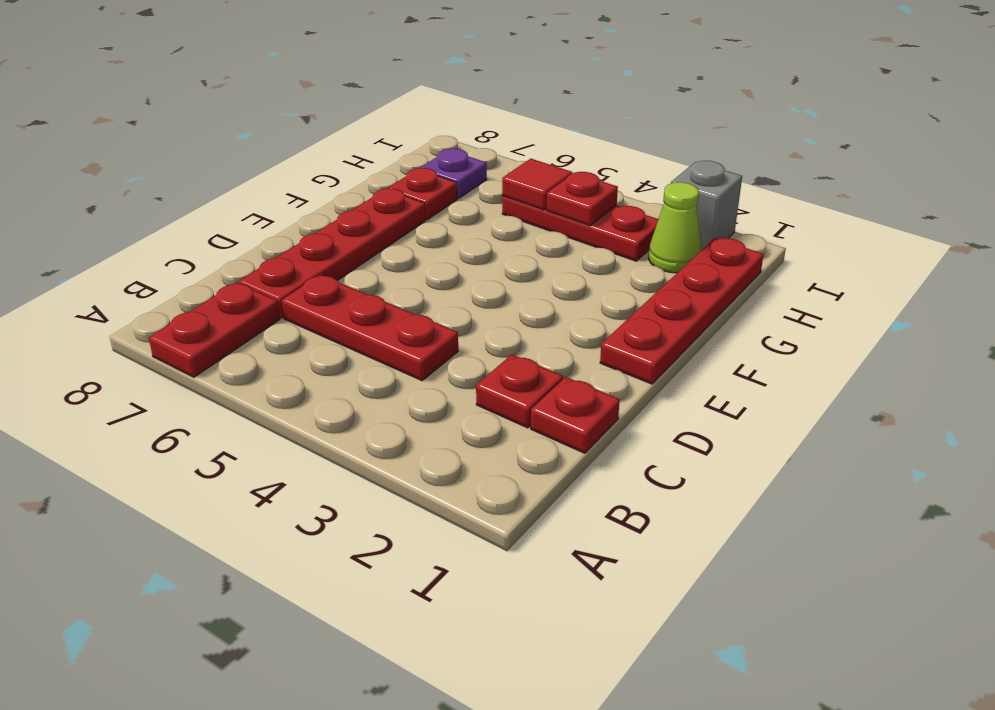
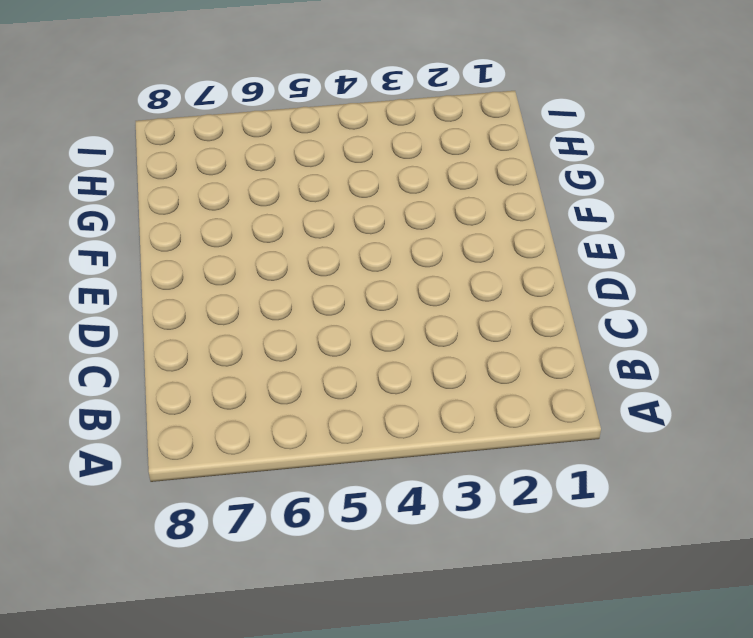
none -> red 1x2 plate [149,282,280,377]
none -> red 1x1 plate [531,377,620,453]
none -> red 1x1 plate [476,355,563,428]

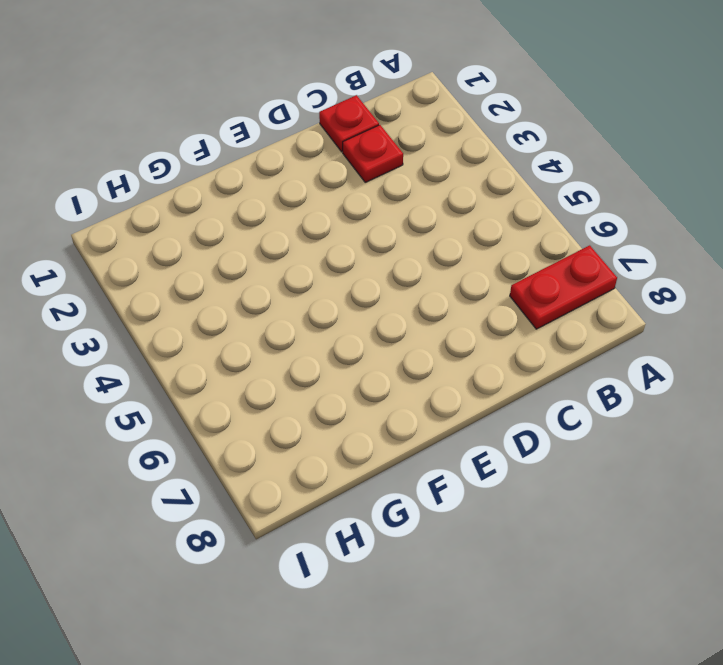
none -> red 1x3 plate [282,275,458,381]
none -> red 1x4 plate [238,188,426,318]
none -> red 1x4 plate [600,238,764,384]

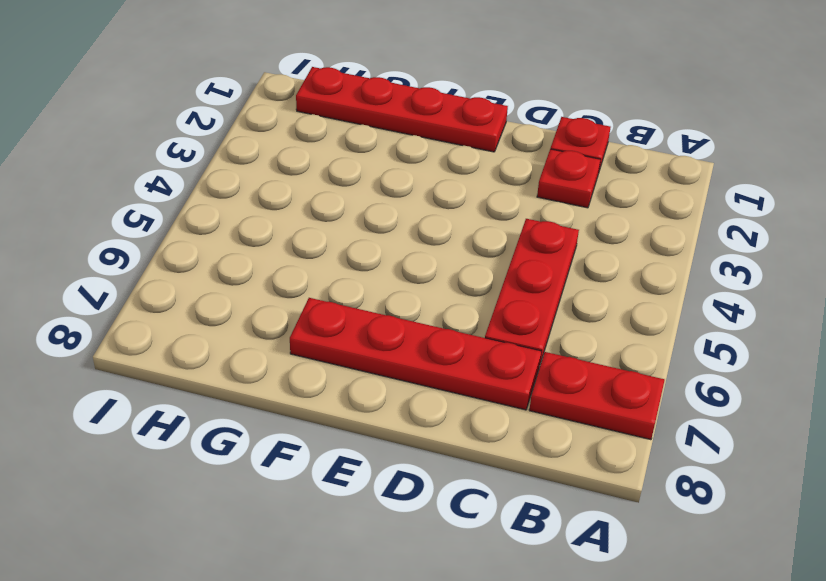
none -> red 1x1 plate [388,168,457,220]
none -> lime 1x1 cone [648,182,702,273]
none -> red 1x3 plate [502,196,658,261]

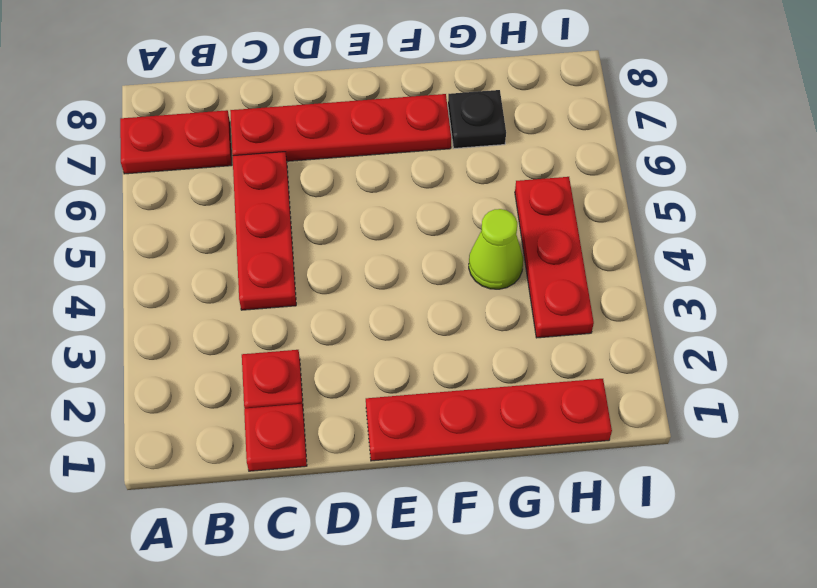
lime 1x1 cone [469,209,523,289] -> lime 1x1 cone moved to [648,182,702,273]
black 1x1 plate [448,90,506,148] -> red 1x1 plate [388,168,457,220]
none -> purple 1x1 plate [420,149,487,199]
none -> grey 1x1 brick [671,161,742,249]
none -> red 1x1 plate [546,172,618,226]

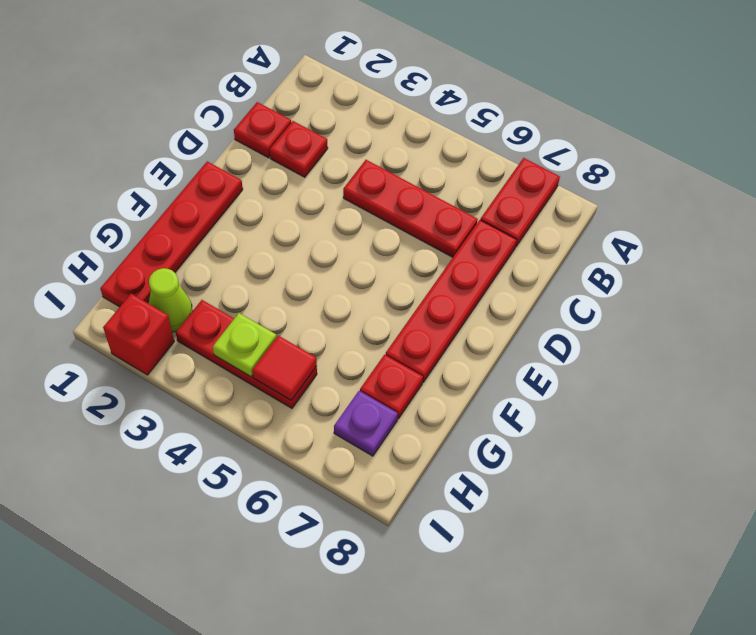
lime 1x1 plate [213,313,277,377] -> red 1x1 plate [546,172,618,226]
red 1x1 brick [103,294,174,375] -> grey 1x1 brick [671,161,742,249]

